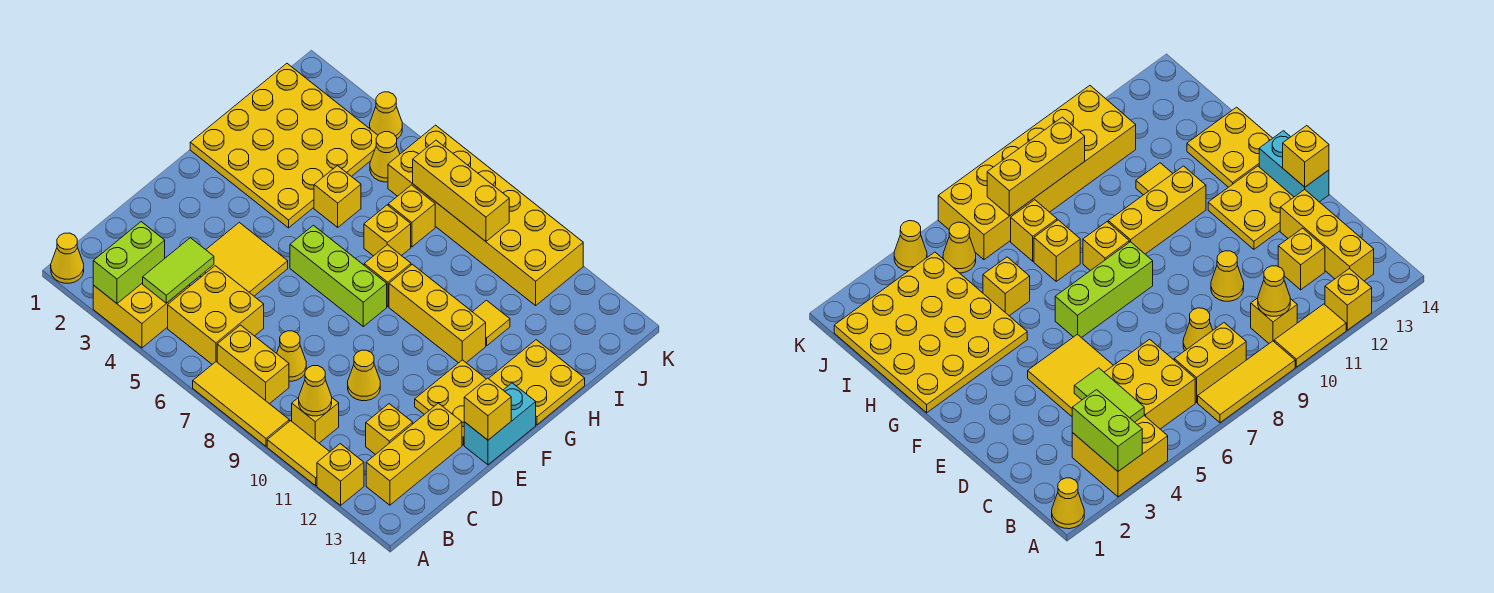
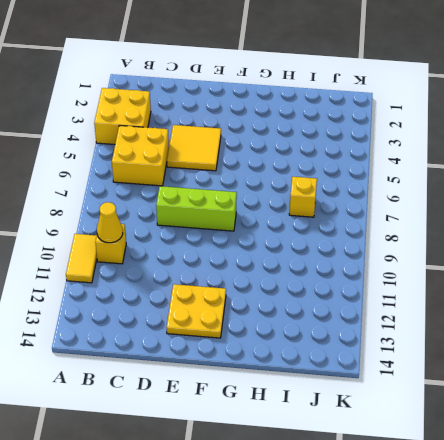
lime 1x3 brick [156,186,237,231] -> lime 1x3 brick turned to [290,225,387,327]
none -> yellow 1x1 cone [51,233,84,283]
none -> yellow 1x3 tile [193,362,289,446]
none -> yellow 1x1 brick [317,444,364,505]
none -> yellow 1x2 brick [217,325,289,404]

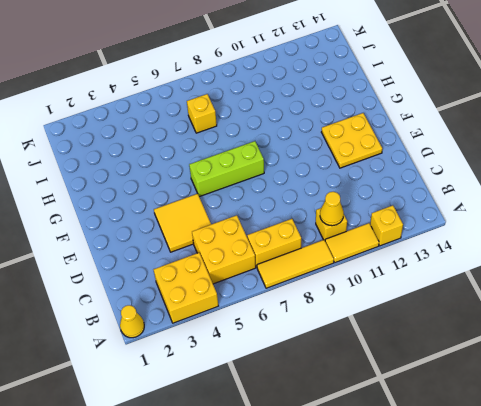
none -> yellow 1x3 brick [366,403,462,505]
none -> yellow 1x1 cone [277,331,306,381]
none -> yellow 1x1 brick [366,404,413,455]
none -> yellow 1x1 cone [348,350,380,401]

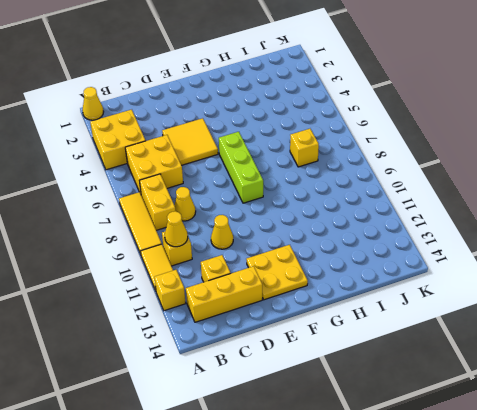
none -> cyan 1x2 brick [464,383,536,465]
none -> yellow 4x4 plate [190,64,378,228]
none -> yellow 1x1 brick [364,245,411,307]
none -> yellow 1x3 brick [389,264,486,363]

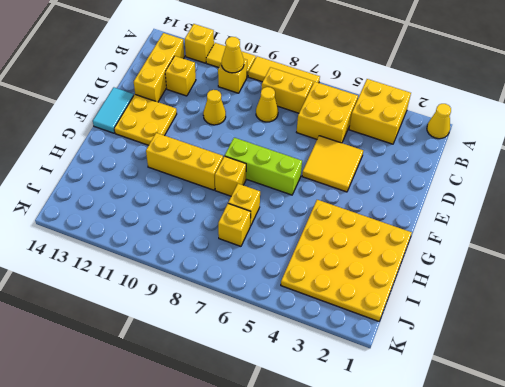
cyan 1x2 tile [93,87,134,133] -> cyan 1x2 brick [464,383,536,465]
none -> yellow 2x2 plate [489,340,585,425]
none -> yellow 1x1 brick [314,166,361,227]
none -> yellow 1x1 tile [473,300,510,346]
none -> yellow 1x1 cone [370,132,400,182]

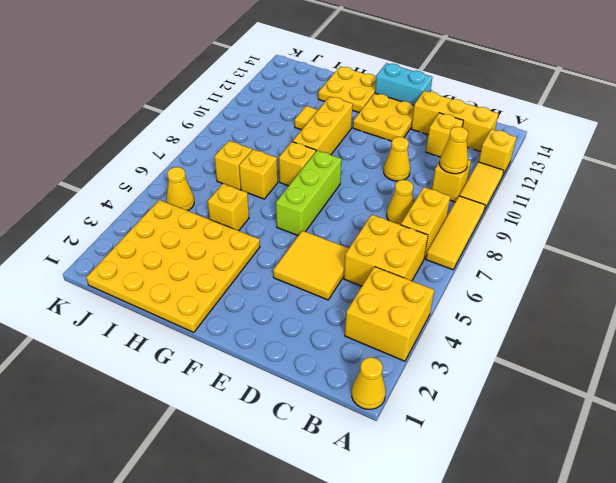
none -> yellow 2x6 brick [388,125,583,305]
none -> yellow 1x1 cone [370,92,402,139]
none -> lime 1x2 brick [93,222,165,303]
none -> lime 1x2 tile [143,238,214,303]

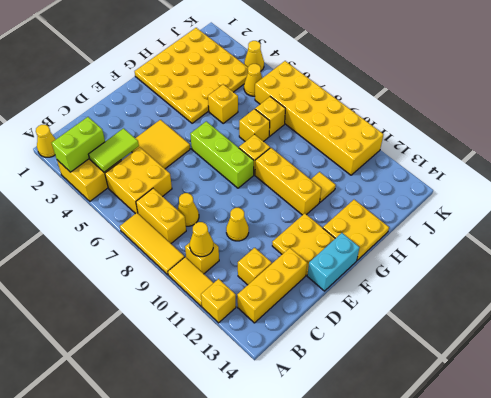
none -> yellow 1x1 brick [464,378,511,440]
none -> yellow 1x3 brick [413,140,509,241]

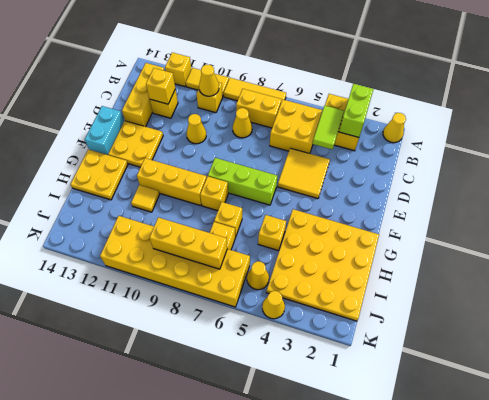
yellow 1x1 brick [146,68,175,104] -> yellow 1x1 brick moved to [464,378,511,440]

